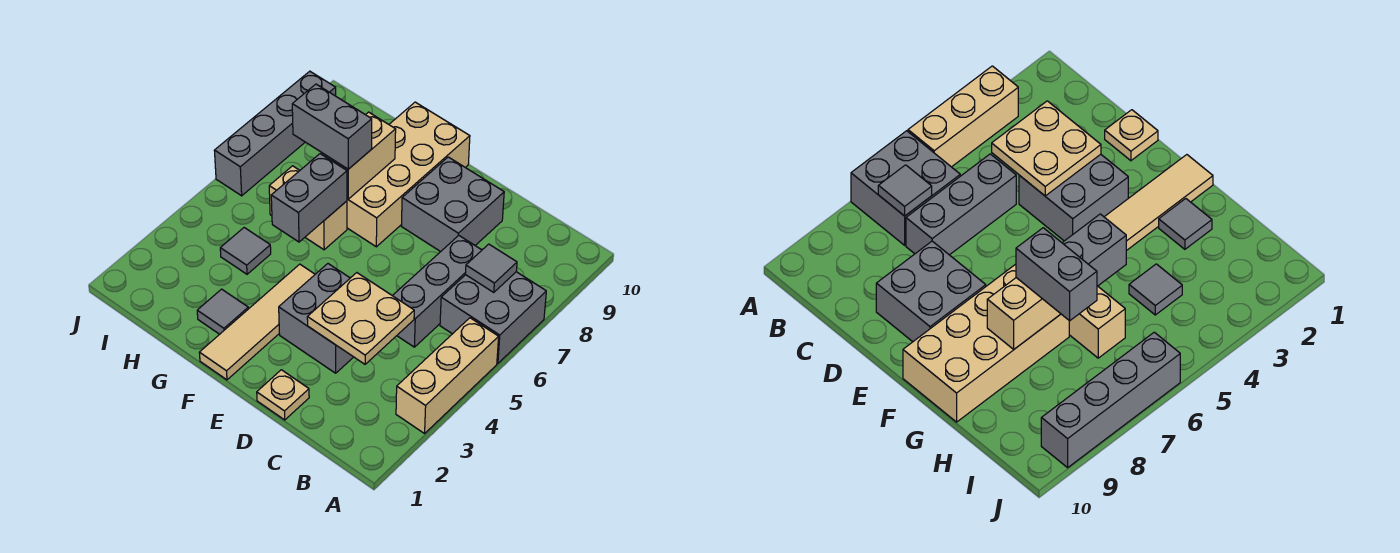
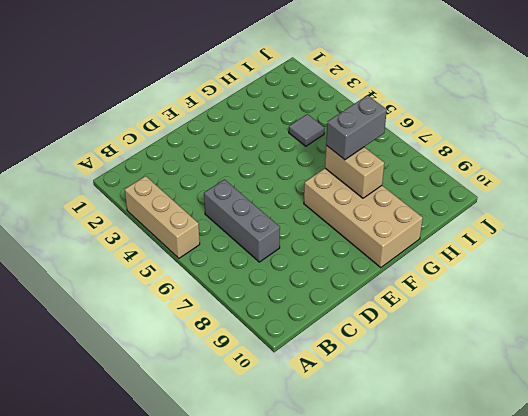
none -> grey 2x2 brick [440,272,546,363]
none -> tan 1x1 plate [257,370,309,420]
none -> grey 2x2 brick [279,264,353,373]

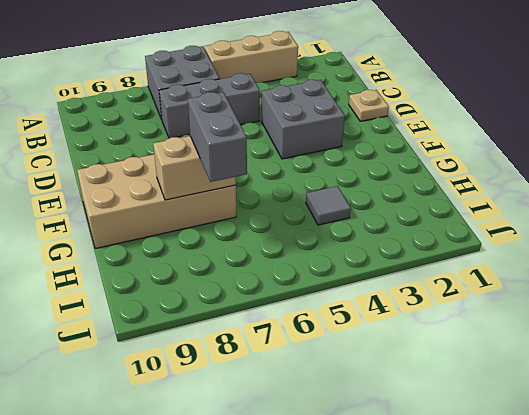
none -> grey 2x2 brick [401,157,504,252]
none -> tan 1x4 tile [199,264,315,380]
none -> grey 1x1 tile [197,289,248,334]

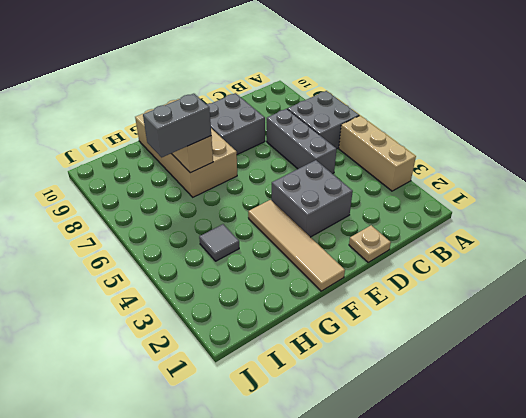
none -> grey 1x1 tile [197,289,248,334]
none -> tan 1x2 brick [269,166,347,250]
none -> grey 1x4 brick [214,71,336,196]

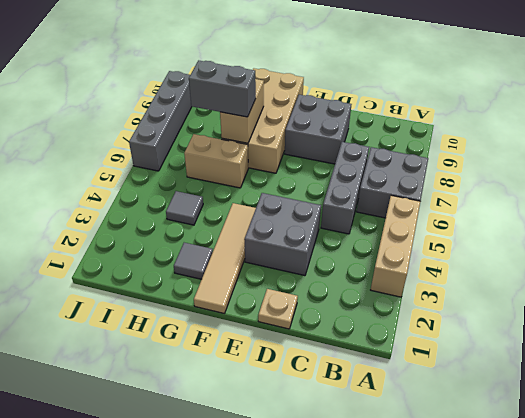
none -> grey 1x1 tile [465,244,517,292]
none -> tan 2x2 plate [307,273,414,364]
none -> grey 1x2 brick [271,154,347,242]

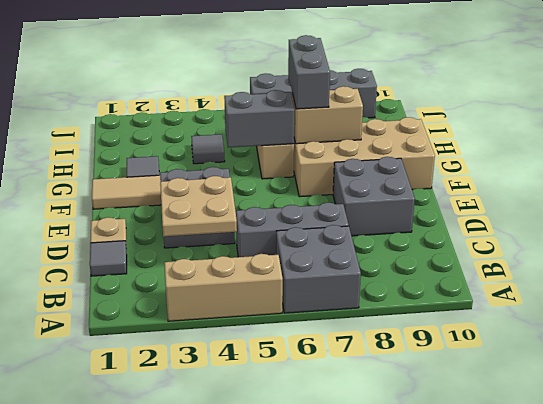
grey 1x1 tile [90,241,127,276] -> grey 1x1 tile moved to [465,244,517,292]

